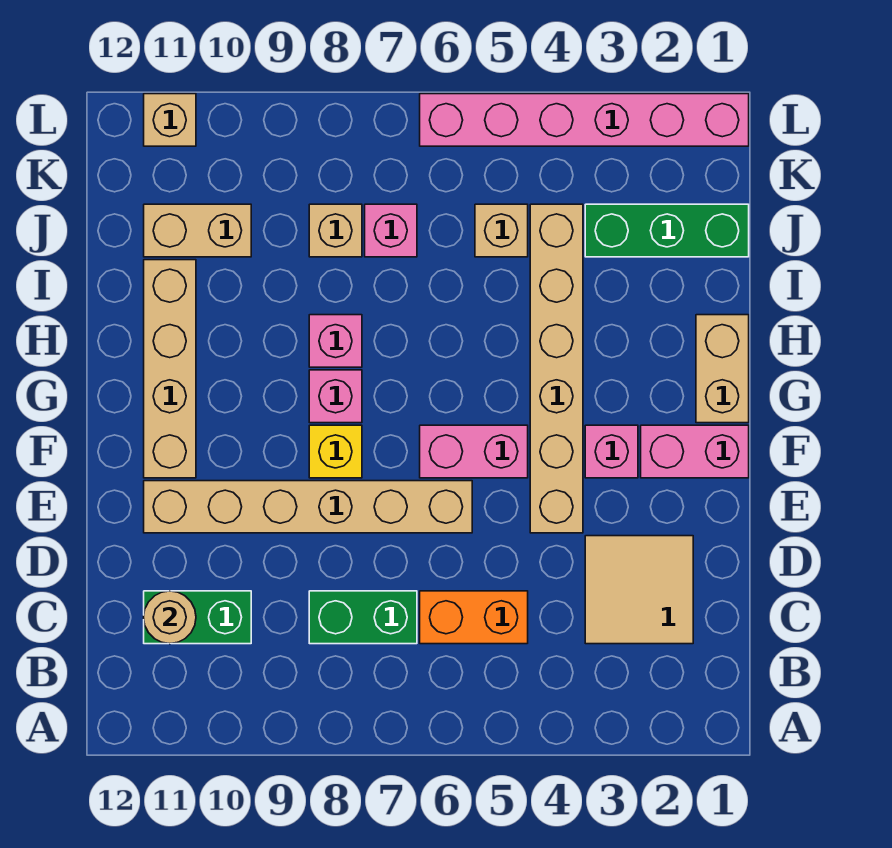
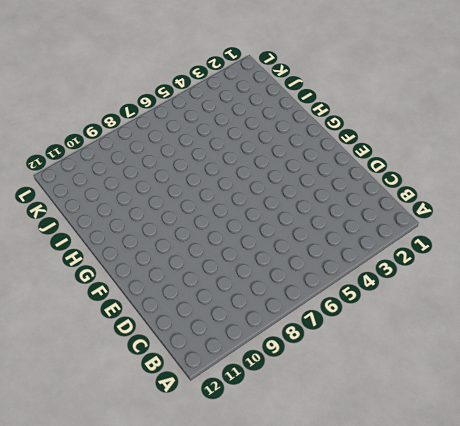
none -> tan 2x2 tile [585,536,693,644]
none -> orange 1x2 brick [420,591,528,644]
none -> green 1x2 brick [309,591,417,644]

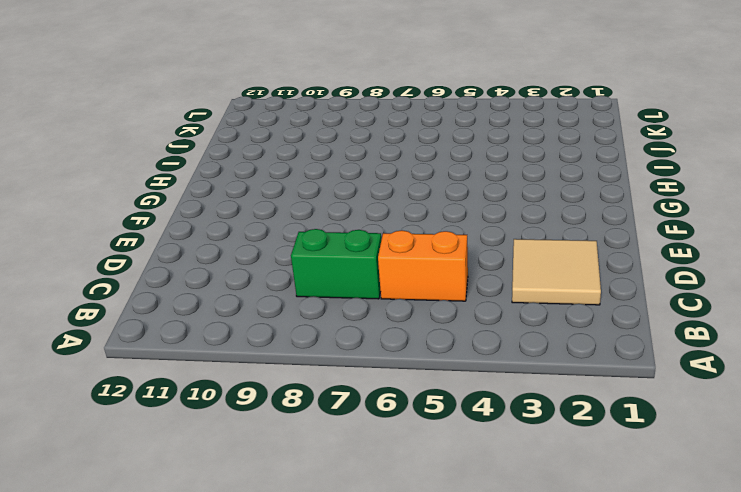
none -> green 1x2 brick [144,591,251,644]
none -> tan 1x6 brick [530,204,583,533]
none -> tan 1x6 brick [144,481,472,533]

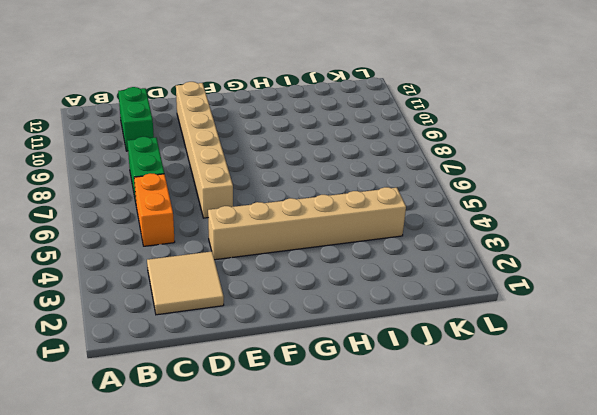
none -> pink 1x2 brick [641,425,749,478]
none -> pink 1x1 brick [585,425,638,478]
none -> pink 1x2 brick [420,425,528,478]

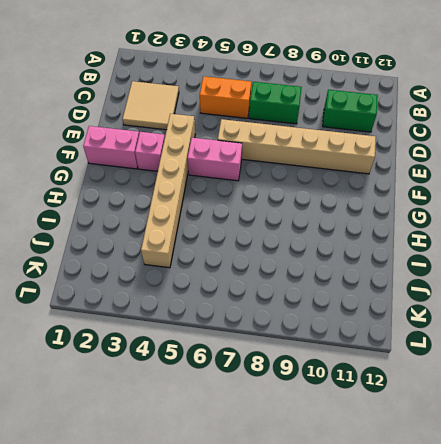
none -> yellow 1x1 brick [309,425,362,478]
none -> tan 1x4 brick [144,260,196,478]
none -> tan 1x2 brick [696,315,749,423]

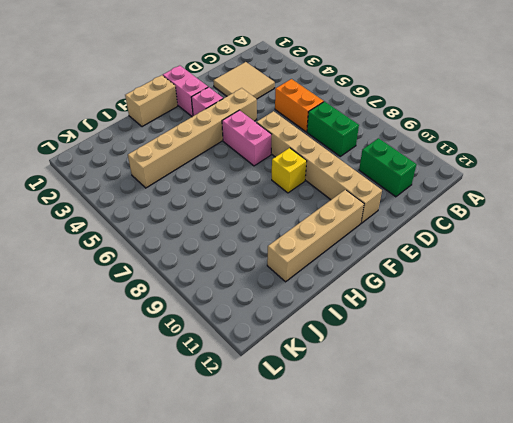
none -> pink 1x1 brick [309,370,362,423]
none -> pink 1x1 brick [309,315,362,367]
none -> green 1x3 brick [585,204,749,257]

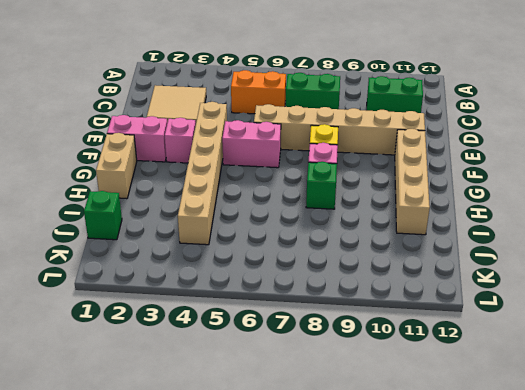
green 1x1 brick [306,162,337,209] -> pink 1x1 brick [309,315,362,367]
green 1x1 brick [84,191,122,240] -> green 1x3 brick [585,204,749,257]
none -> tan 1x1 brick [475,204,528,257]
none -> pink 1x1 brick [365,204,417,257]
none -> tan 1x1 brick [309,204,362,257]

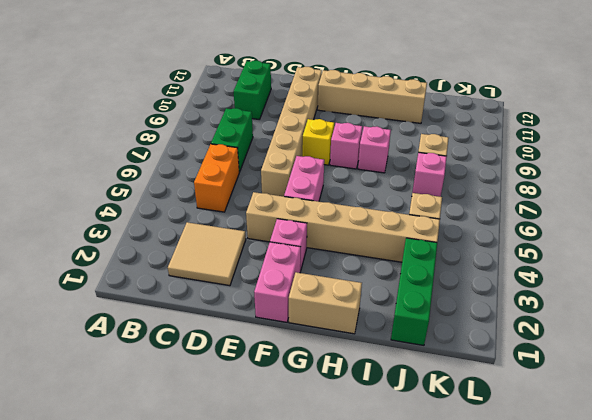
none -> tan 1x2 brick [144,204,251,257]
none -> pink 1x6 brick [420,94,749,146]
none -> tan 1x1 brick [144,94,196,146]

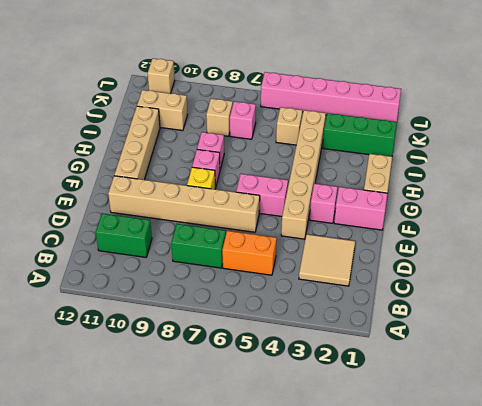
none -> tan 1x1 round brick [144,591,196,644]

